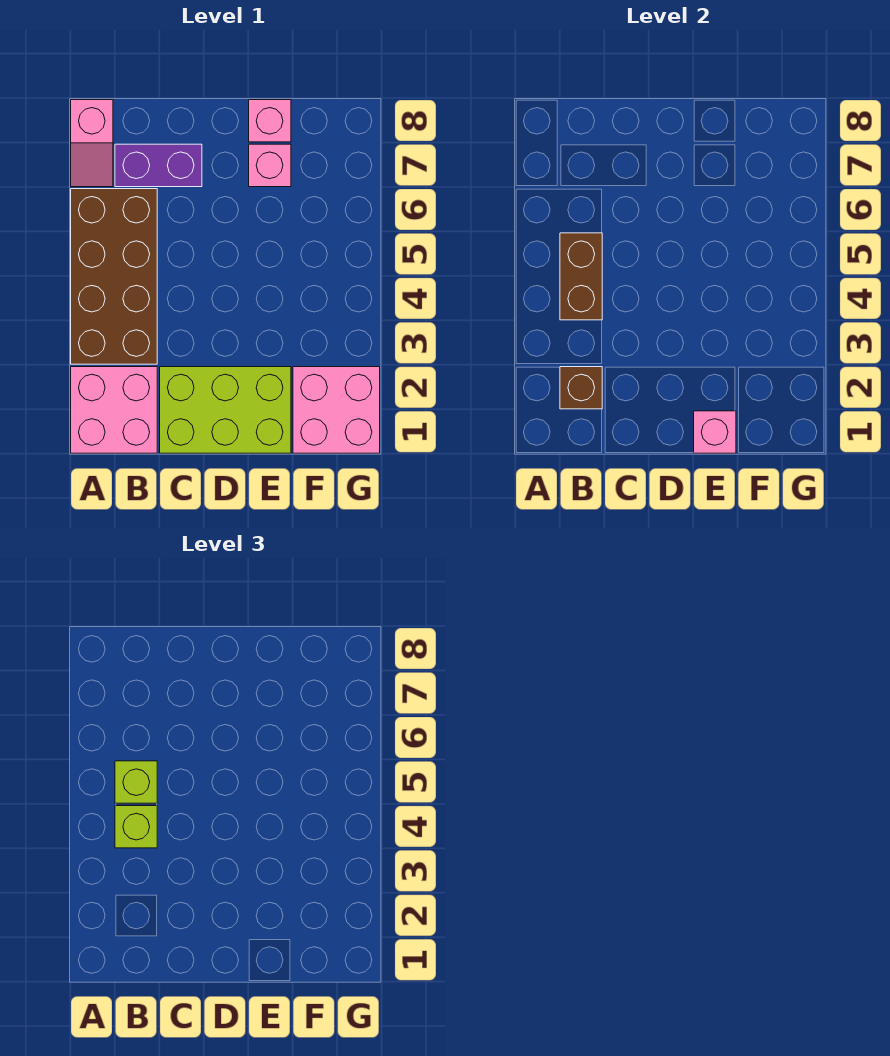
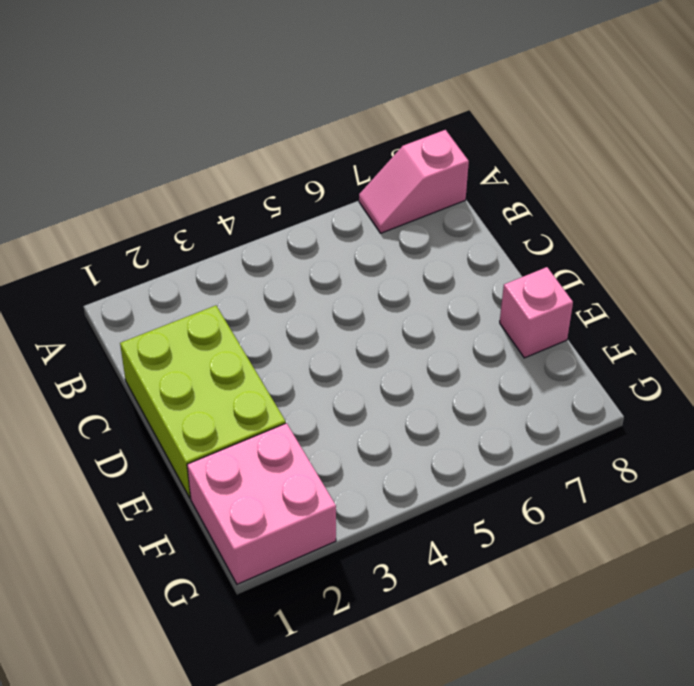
none -> pink 2x2 brick [71,367,157,453]
none -> brown 2x4 brick [71,189,157,364]
none -> purple 1x2 brick [115,144,202,187]

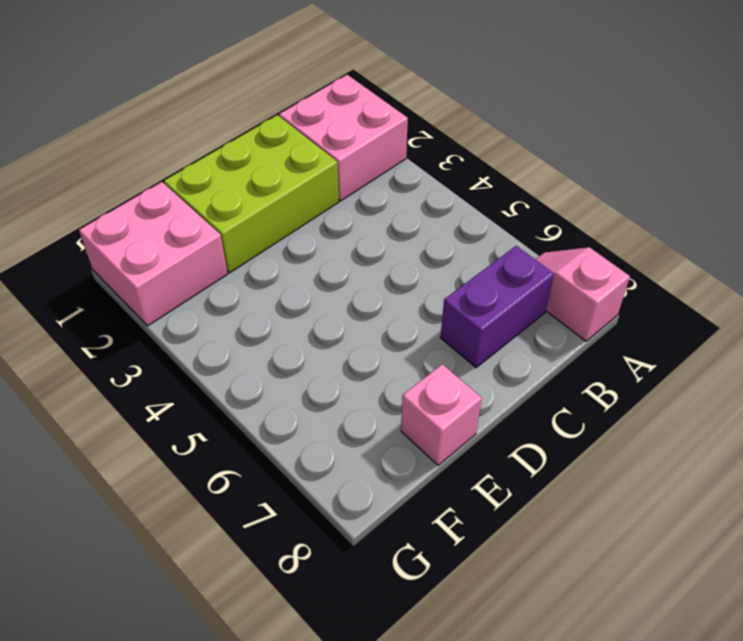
none -> brown 2x4 brick [71,189,157,364]
none -> pink 1x1 brick [249,144,291,187]
none -> brown 1x1 brick [560,367,602,409]

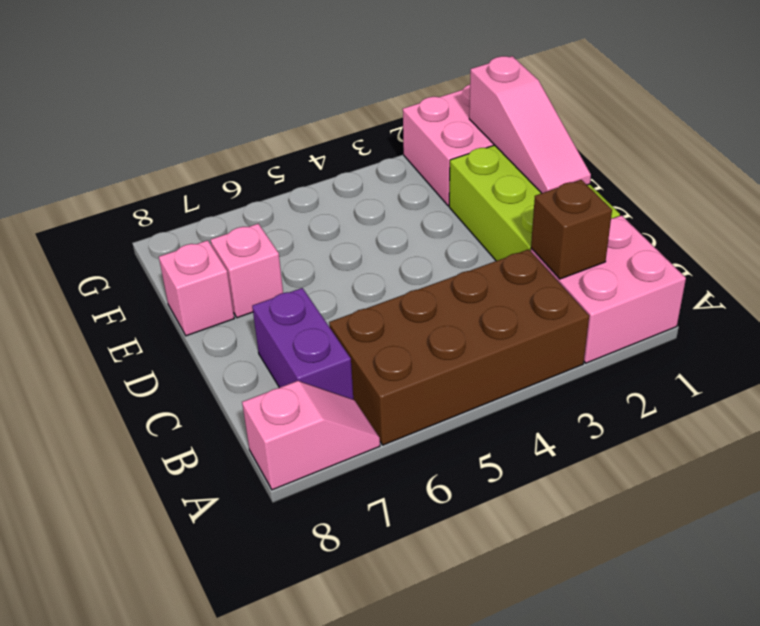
pink 1x3 slope [469,56,591,193] -> pink 1x1 brick [694,411,736,453]
none -> brown 1x2 brick [560,233,602,320]
none -> lime 1x1 brick [115,806,157,848]
none -> lime 1x1 brick [115,761,157,803]

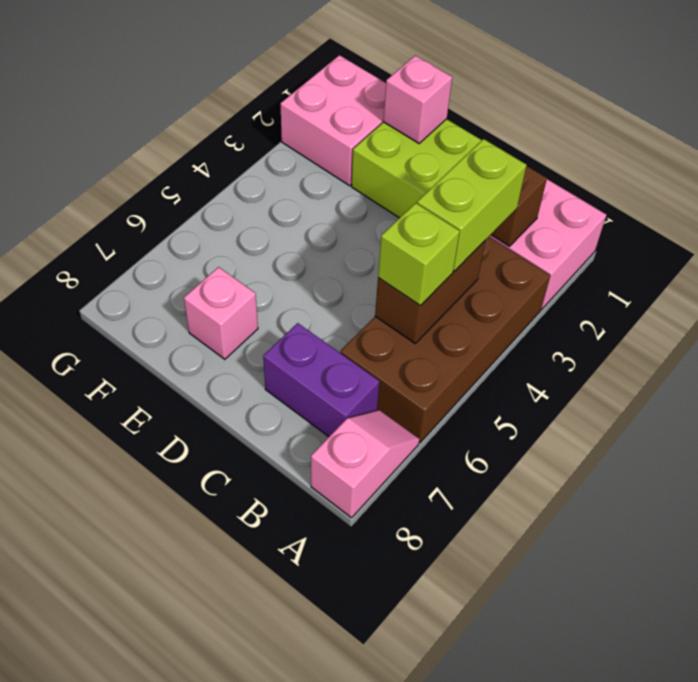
lime 1x2 brick [417,139,527,271] -> lime 1x1 brick [115,806,157,848]
none -> pink 1x1 brick [249,100,291,142]

